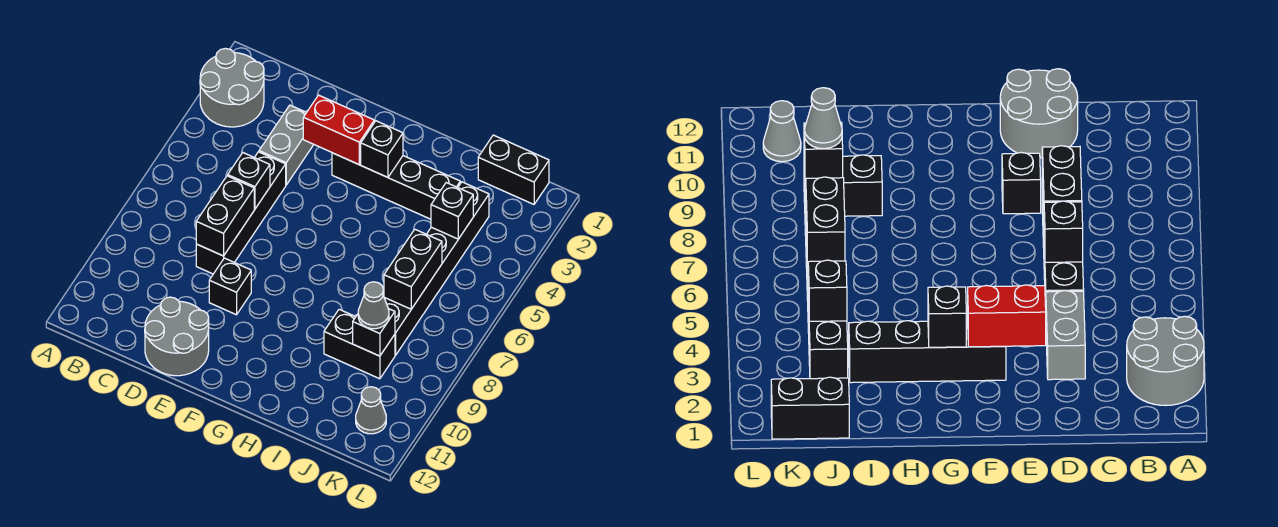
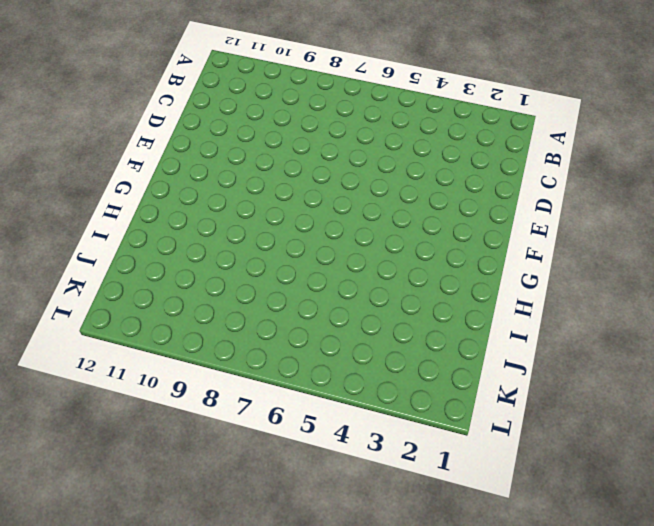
none -> grey 2x2 round brick [200,48,264,127]
none -> grey 1x2 brick [259,105,314,185]
none -> black 1x4 brick [196,152,286,274]

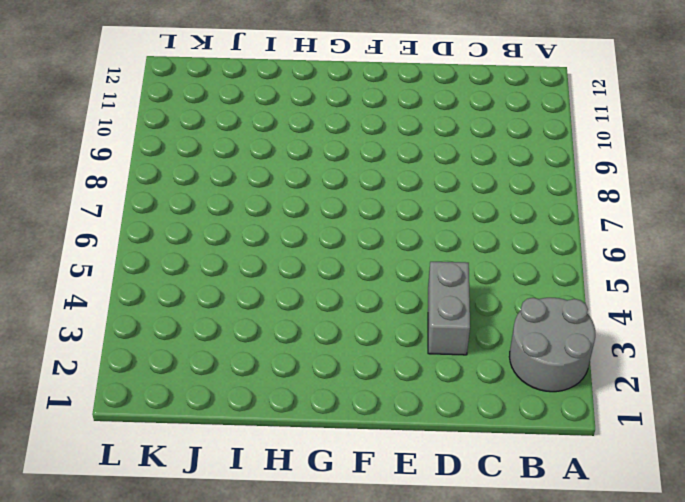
none -> black 1x4 brick [196,152,286,274]
none -> grey 2x2 round brick [145,297,209,376]
none -> black 1x1 brick [209,258,251,315]

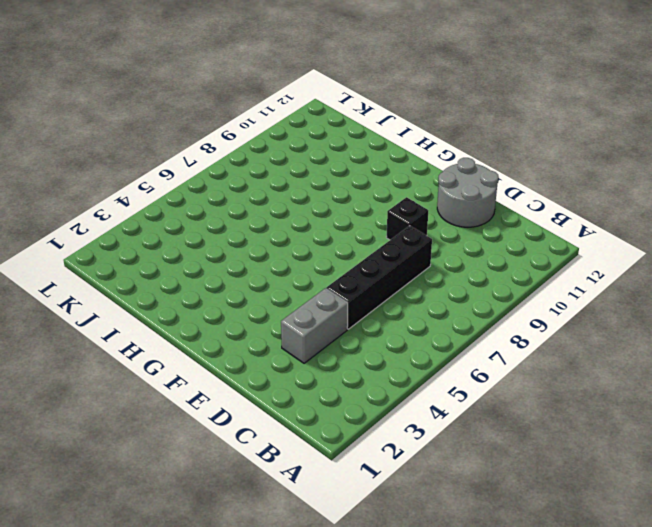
none -> grey 2x2 round brick [200,48,264,127]
none -> black 1x4 brick [332,153,460,219]
none -> black 1x2 brick [324,309,395,379]

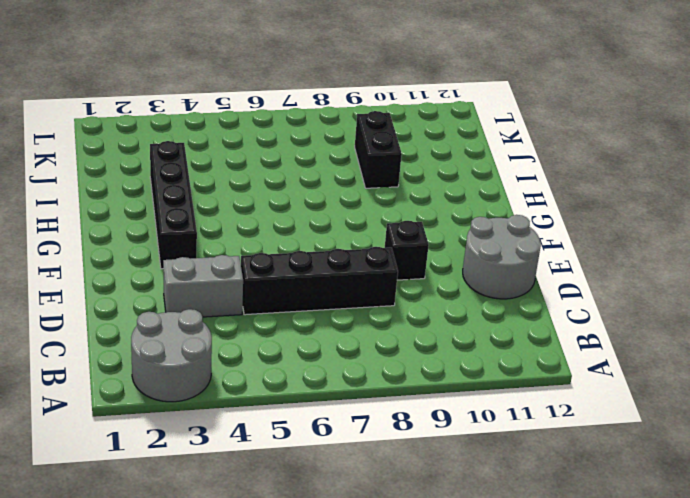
none -> black 1x2 brick [478,135,549,204]
none -> black 1x6 brick [385,182,489,355]
none -> grey 1x1 cone [356,387,386,434]

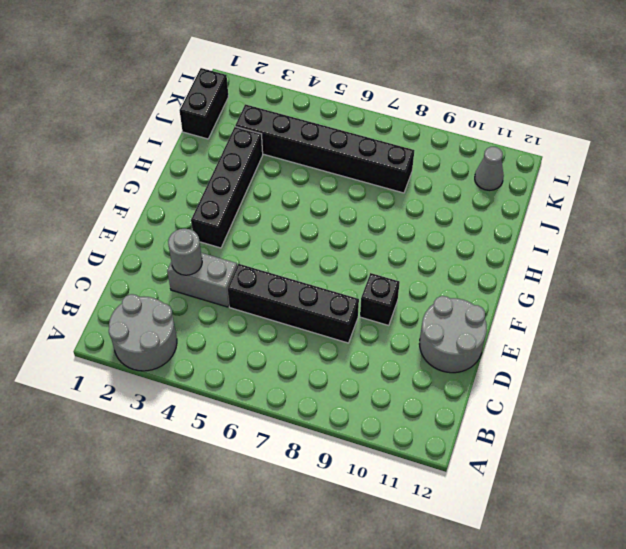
grey 1x1 round brick [168,228,202,275] -> none
none -> black 1x2 brick [324,309,395,379]
none -> black 1x1 brick [228,153,270,209]
none -> black 1x2 brick [196,176,254,256]

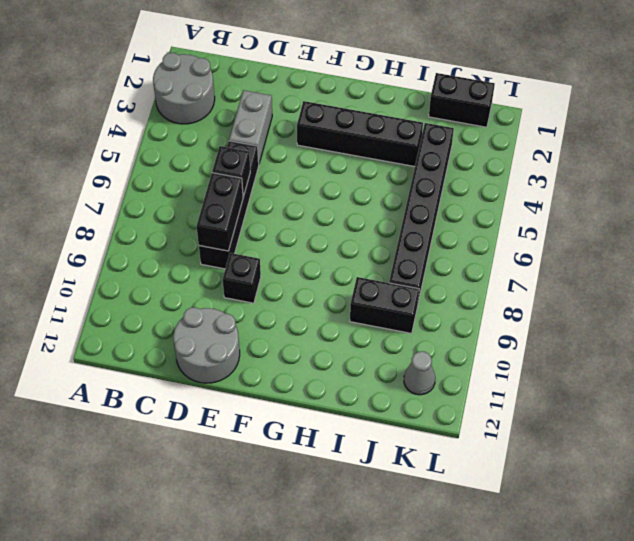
none -> red 1x2 brick [303,95,374,165]
none -> black 1x1 brick [361,121,403,177]
none -> black 1x1 brick [431,183,473,239]

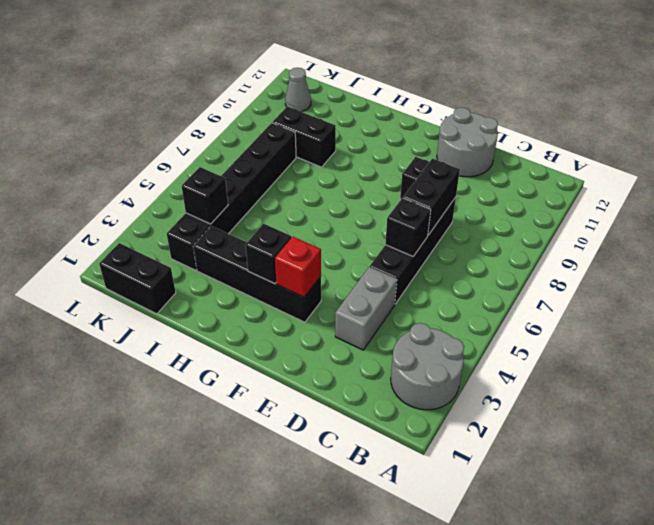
red 1x1 brick [275,237,321,297] -> red 1x2 brick [303,95,374,165]
none -> black 1x2 brick [384,229,442,309]
none -> black 1x1 brick [353,309,395,356]
none -> grey 1x1 cone [358,282,389,329]

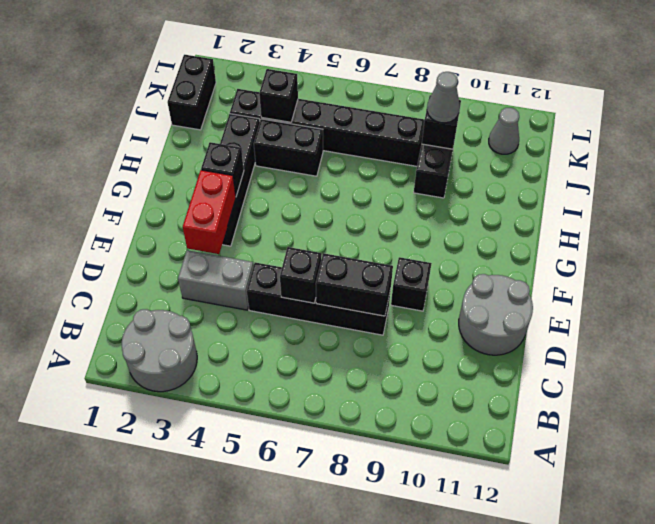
black 1x2 brick [254,119,323,176] -> black 1x2 brick moved to [384,229,442,309]

